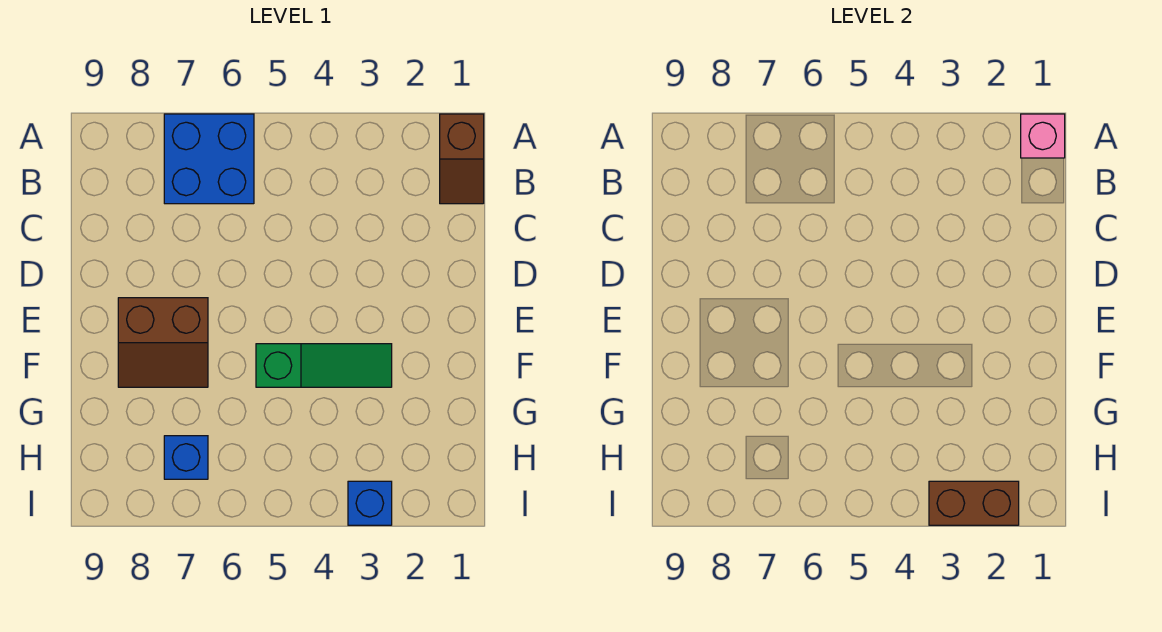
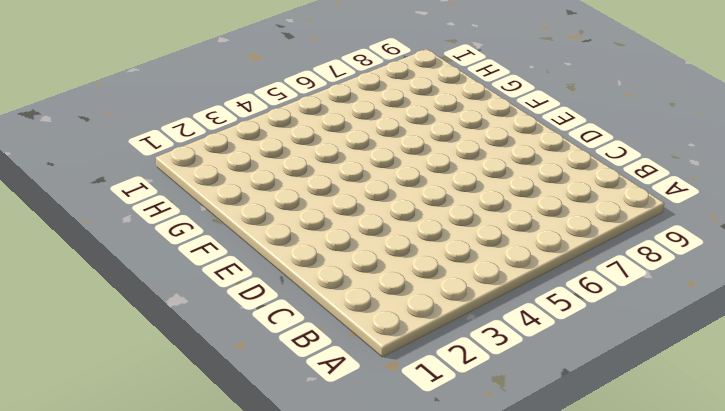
none -> brown 1x2 slope [440,114,484,204]
none -> blue 2x2 brick [164,114,254,204]

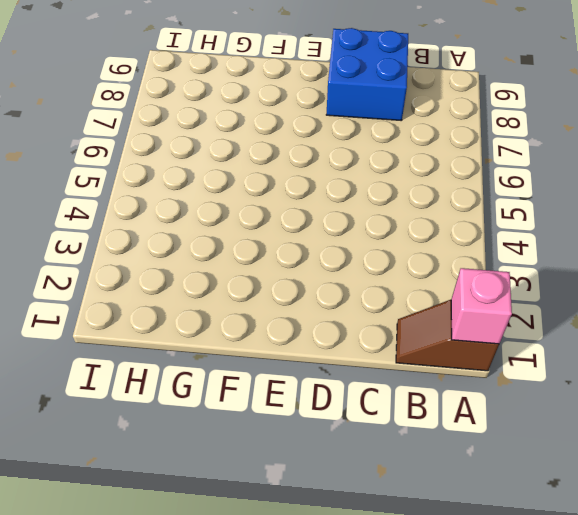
blue 2x2 brick [326,28,408,121] -> blue 2x2 brick moved to [164,114,254,204]
none -> brown 2x2 slope [118,298,208,387]
none -> green 1x3 slope [256,344,392,387]

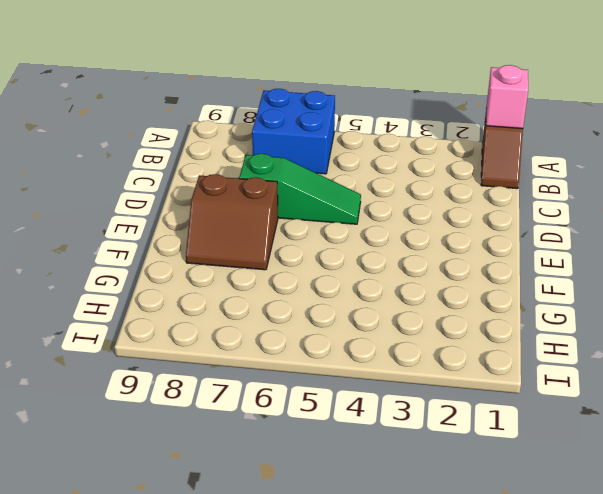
green 1x3 slope [239,154,361,224] -> green 1x3 slope moved to [256,344,392,387]
none -> blue 1x1 brick [164,436,208,479]
none -> blue 1x1 brick [348,481,392,525]

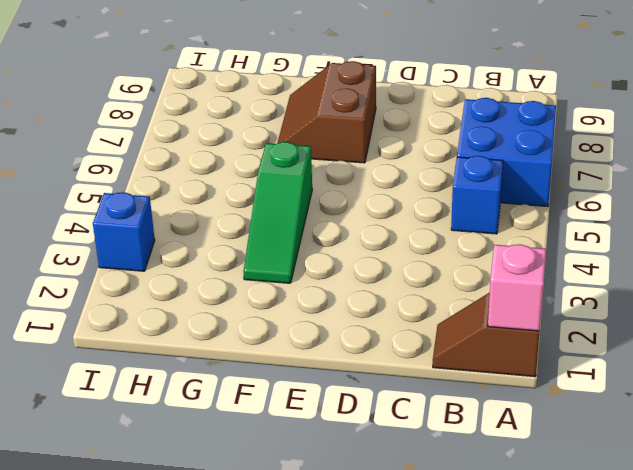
blue 1x1 brick [451,156,503,234] -> blue 1x1 brick moved to [164,436,208,479]
none -> brown 1x2 brick [929,481,1019,525]

